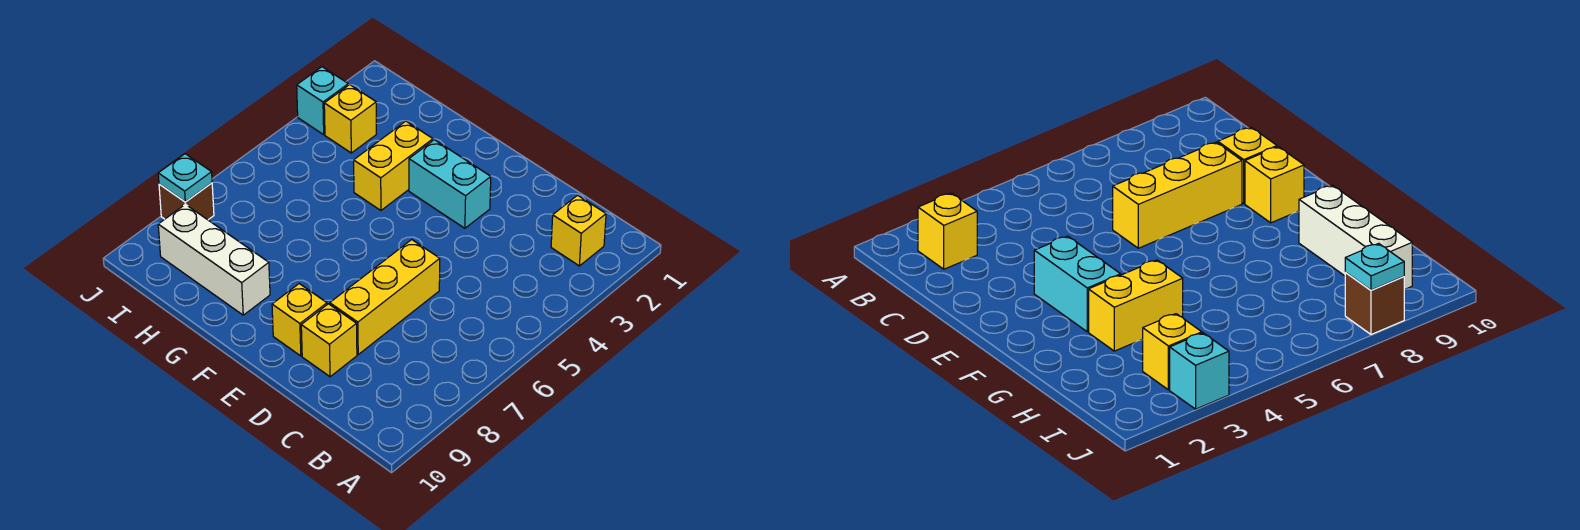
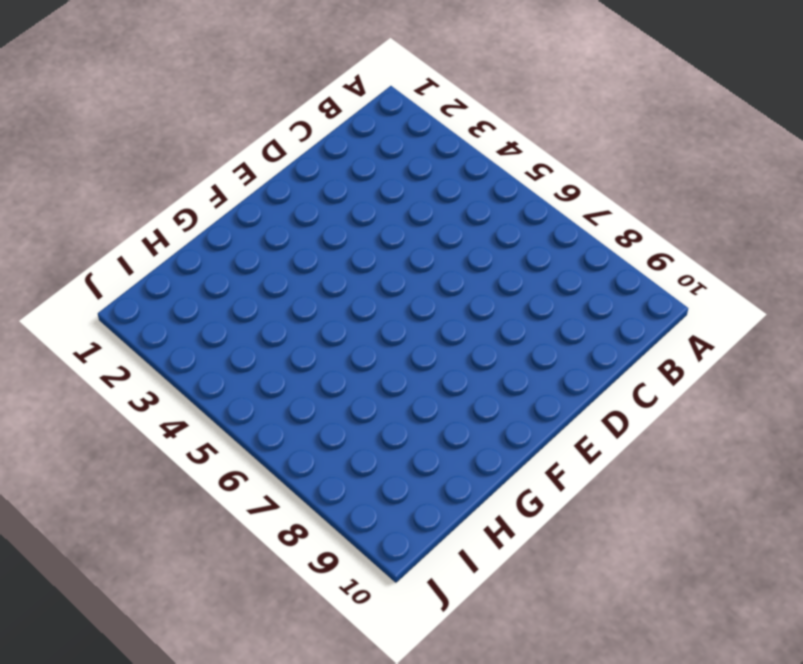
none -> yellow 1x1 brick [551,195,606,266]
none -> yellow 1x3 brick [330,240,440,354]

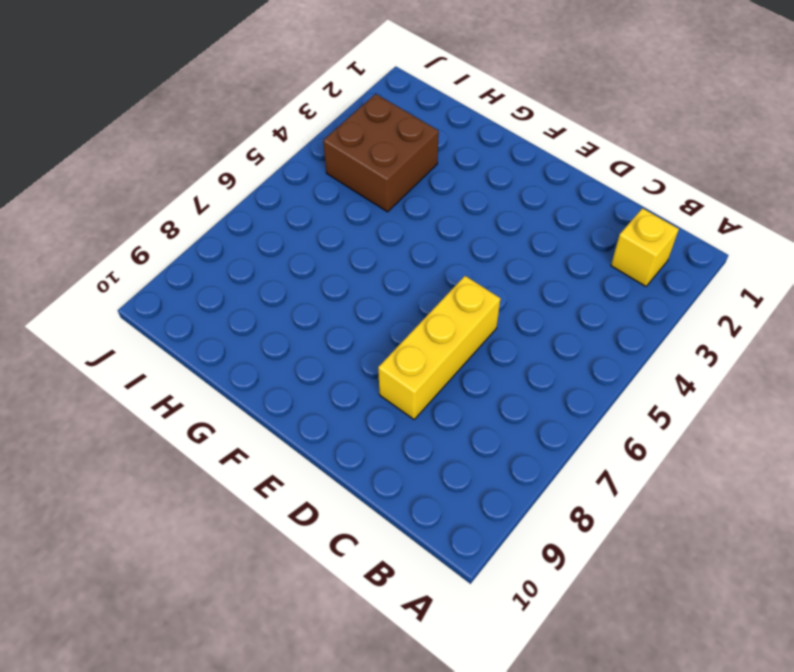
brown 2x2 brick [323,94,439,212] -> yellow 1x1 brick [324,85,376,153]
none -> yellow 1x1 brick [301,304,357,377]
none -> cyan 1x2 brick [409,140,491,228]

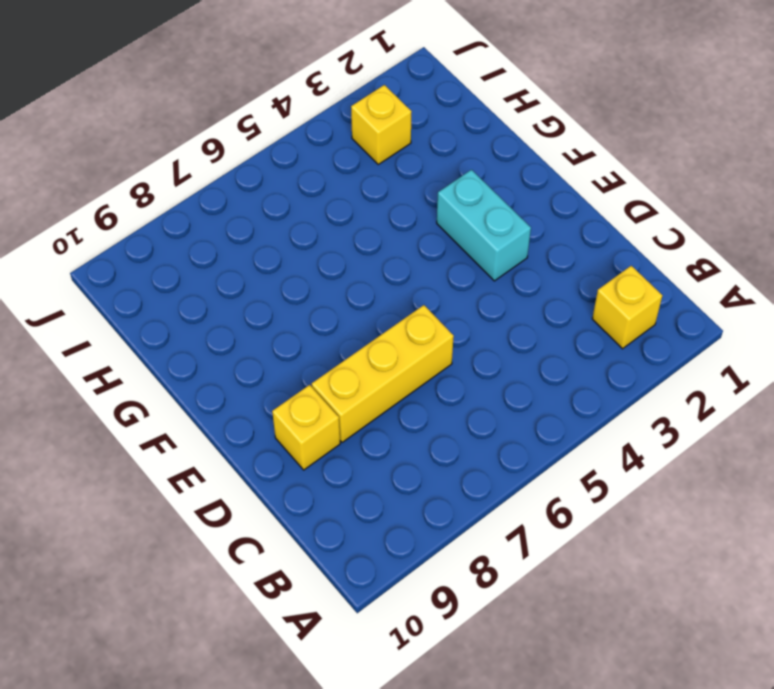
none -> yellow 1x1 brick [272,284,327,356]
none -> yellow 1x2 brick [354,121,433,210]

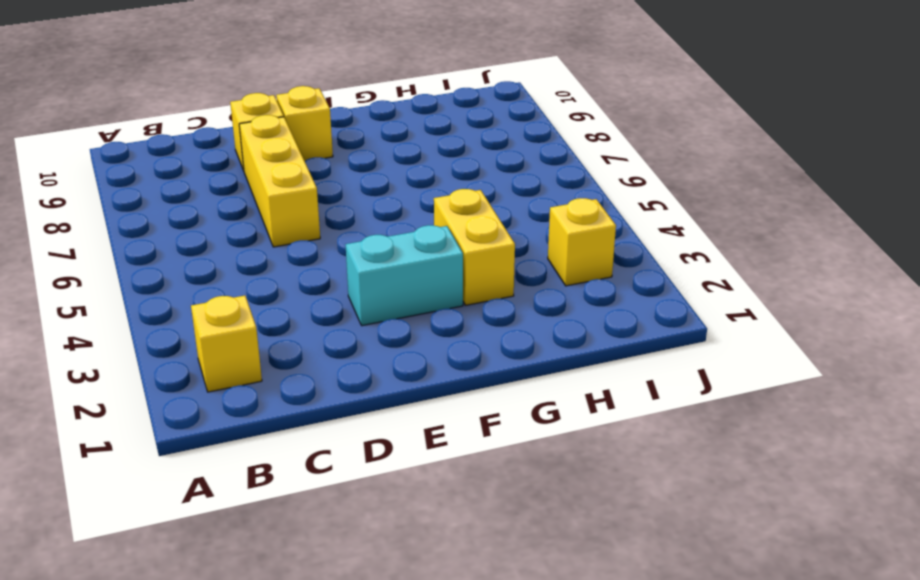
none -> white 1x3 brick [158,204,270,315]
none -> cyan 1x1 brick [297,67,348,135]

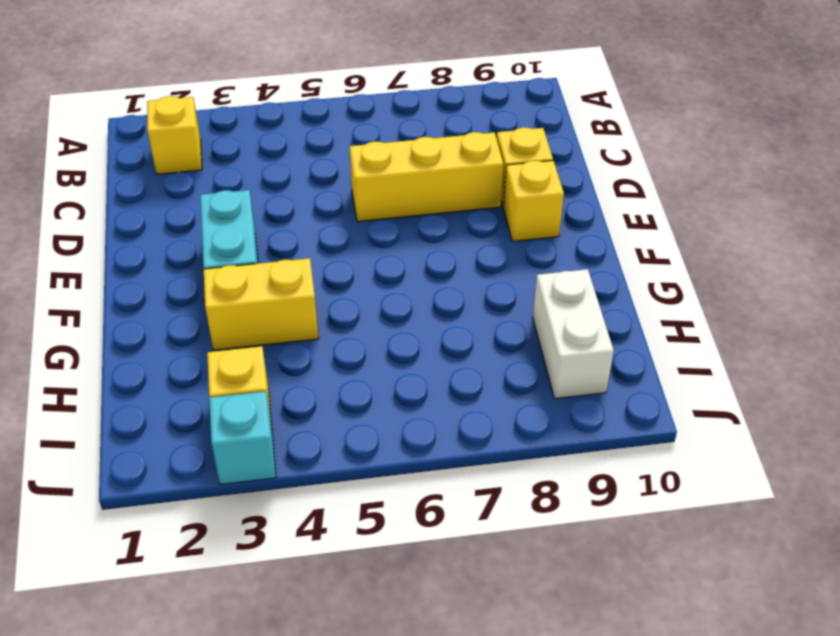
white 1x2 brick [533,269,614,399] -> white 1x3 brick [158,204,270,315]
none -> brown 1x1 brick [159,183,214,220]
none -> cyan 1x1 plate [158,154,212,202]

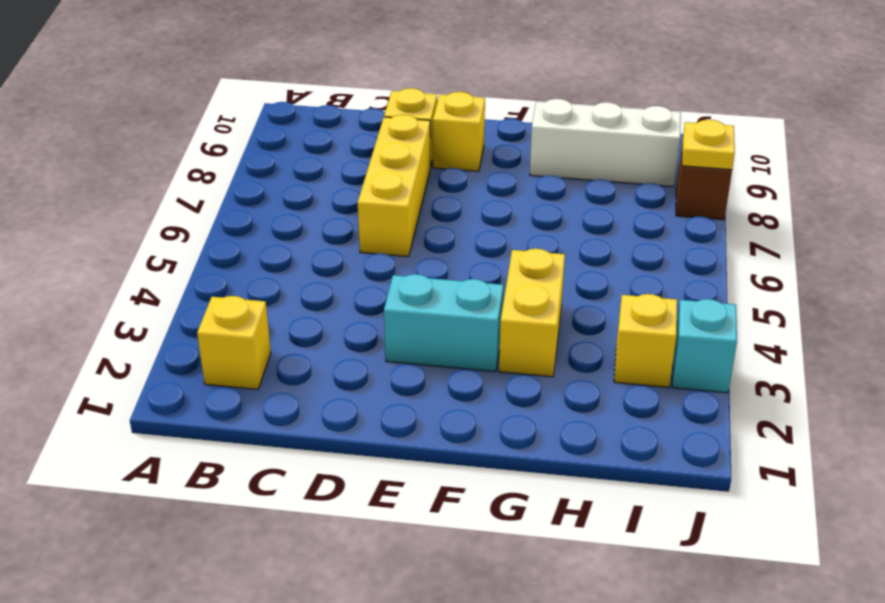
yellow 1x1 plate [682,120,735,170] -> cyan 1x1 plate [158,154,212,202]

